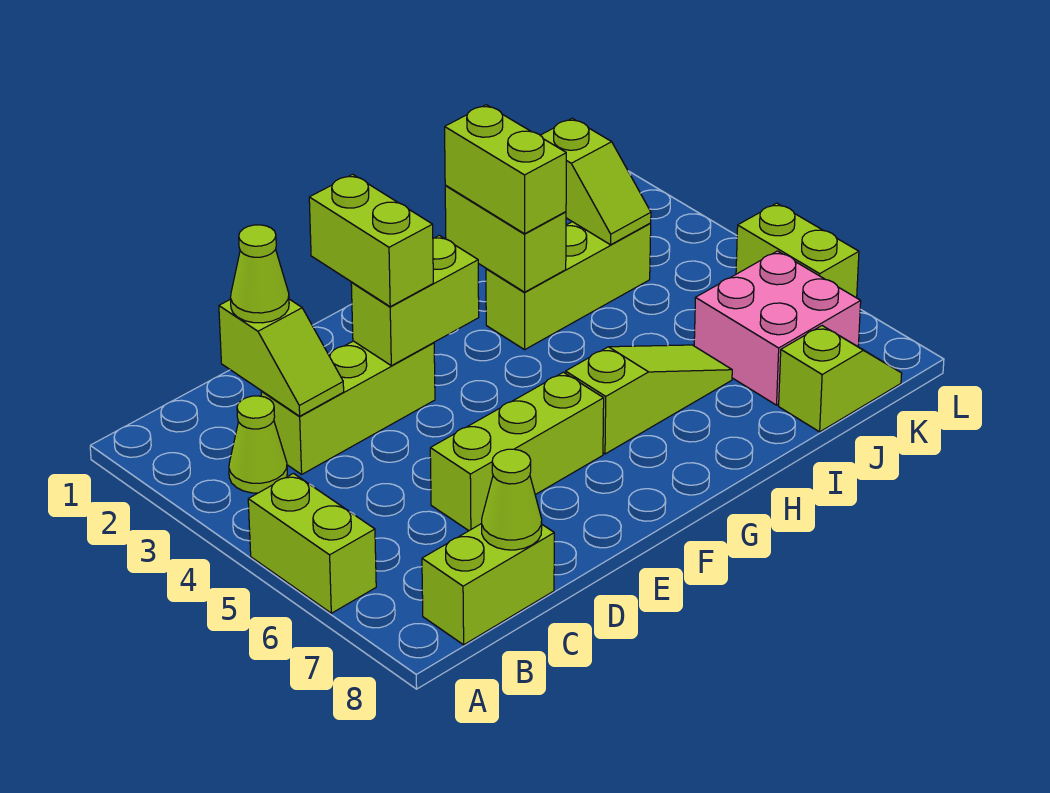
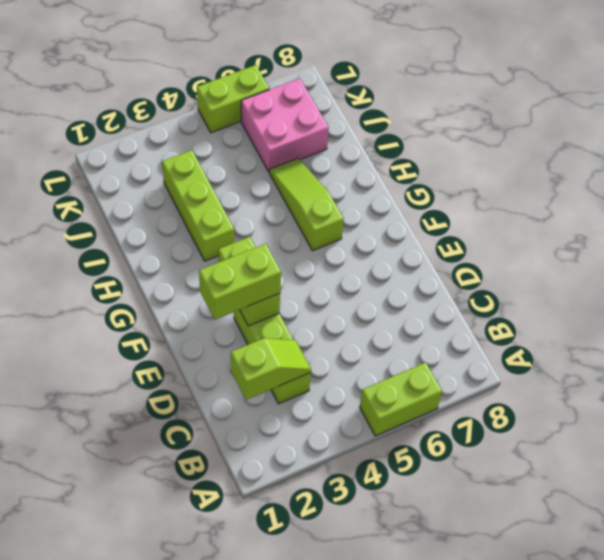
none -> lime 1x1 cone [229,396,287,493]
none -> lime 1x2 brick [422,524,554,645]
none -> lime 1x3 brick [430,372,604,531]

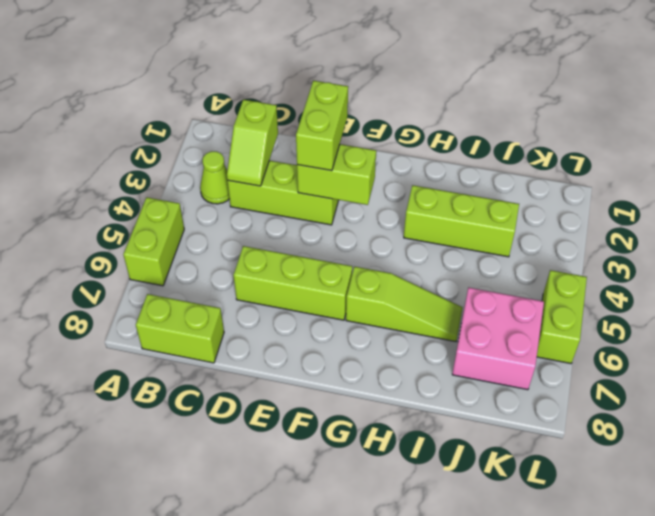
none -> lime 1x2 slope [779,326,902,432]
none -> lime 1x1 cone [482,449,542,550]
none -> lime 1x2 brick [445,186,566,292]

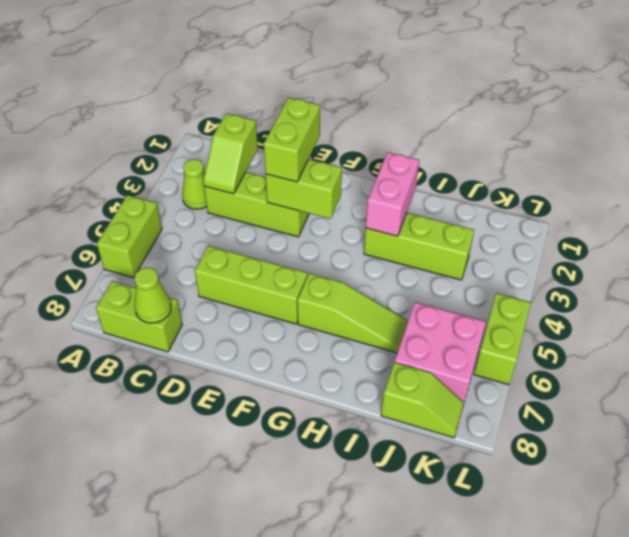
pink 1x2 brick [366,152,419,236] -> lime 1x2 brick [445,186,566,292]
none -> lime 1x2 slope [540,118,651,245]
none -> lime 1x1 cone [231,225,289,323]
none -> lime 1x2 brick [445,105,566,234]

